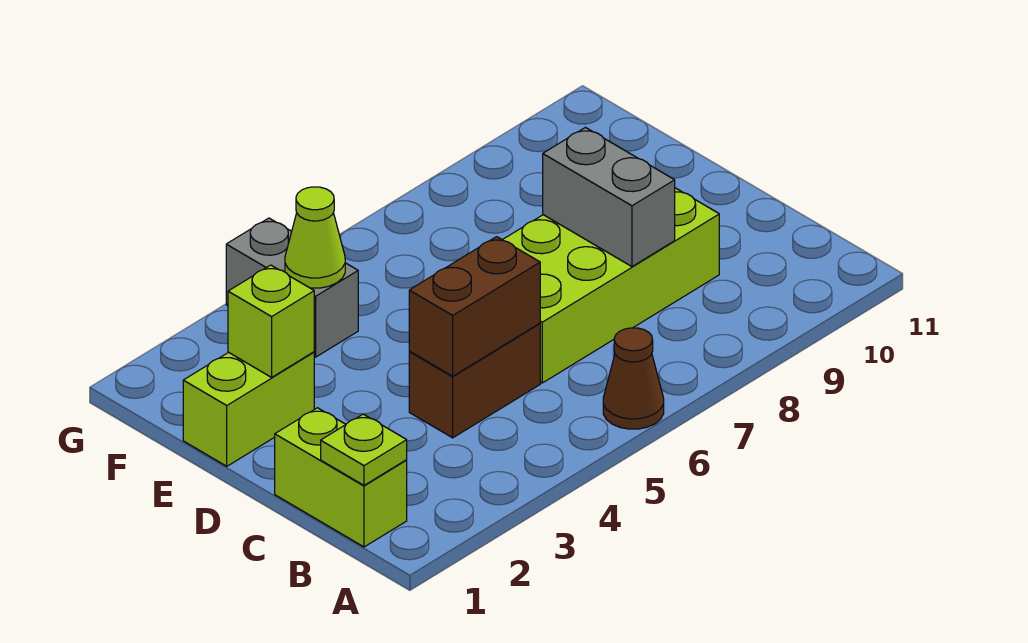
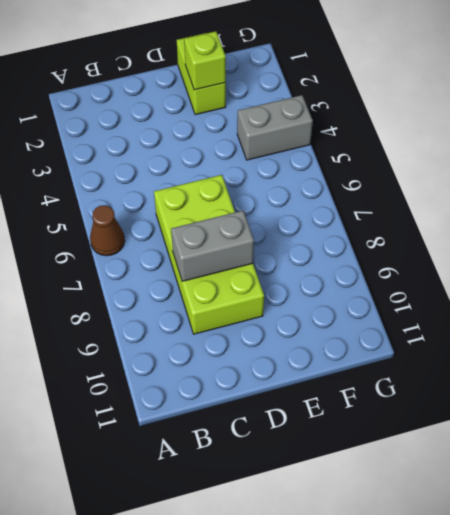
none -> lime 1x2 brick [275,408,407,547]
none -> brown 1x2 brick [409,323,540,438]

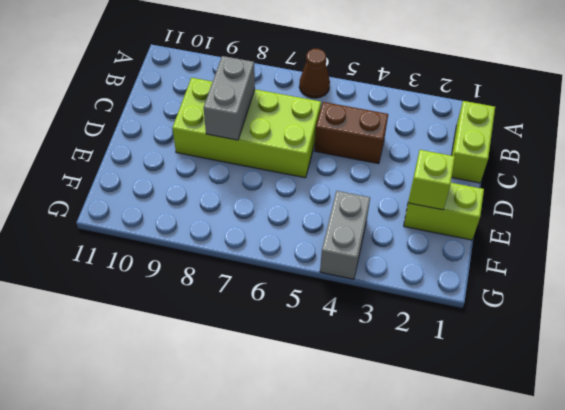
none -> lime 1x1 plate [321,414,407,485]
none -> brown 1x2 brick [409,237,540,376]

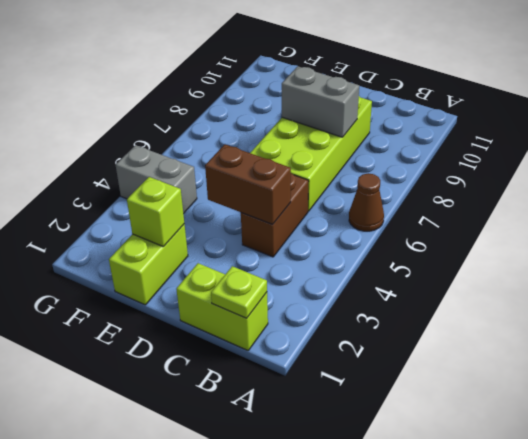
brown 1x2 brick [205,144,291,224] -> brown 1x2 brick turned to [409,237,540,376]
none -> lime 1x1 cone [285,187,345,288]

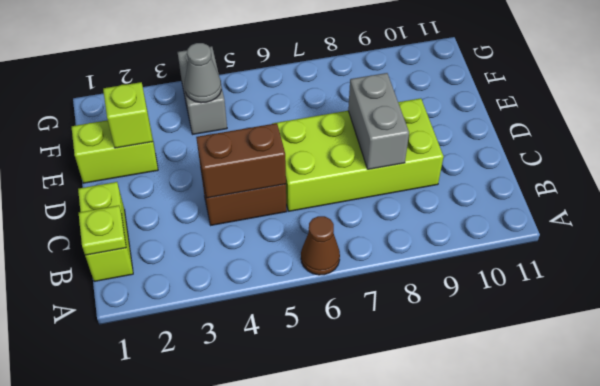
grey 1x1 cone [185,43,221,103] -> lime 1x1 cone [285,187,345,288]

